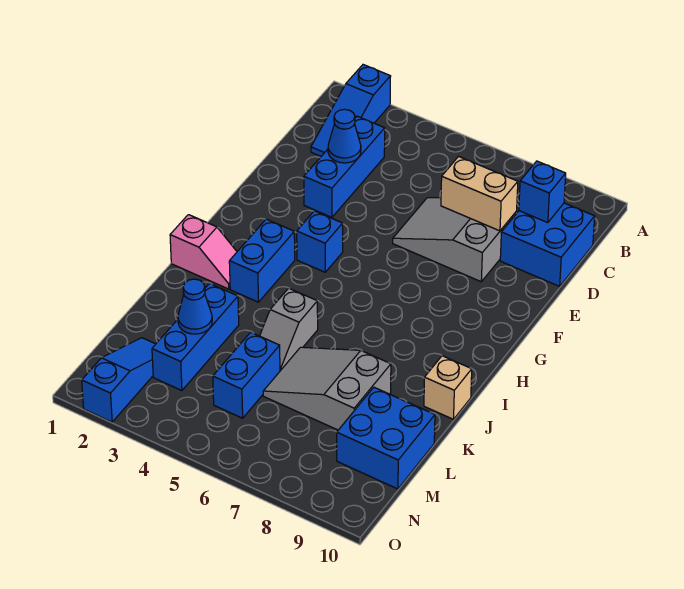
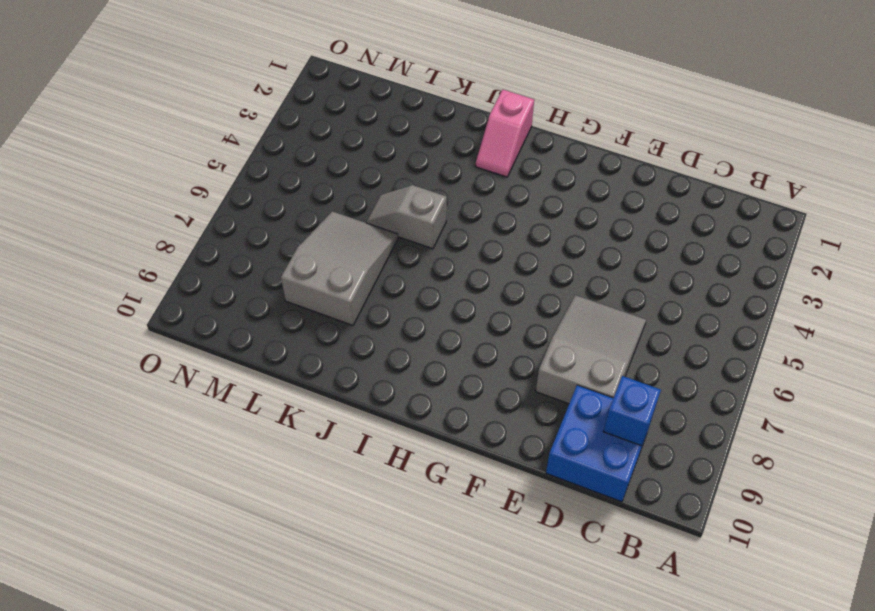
none -> blue 1x3 slope [311,65,391,156]
none -> blue 1x3 brick [304,116,385,217]
none -> blue 1x1 brick [297,211,343,272]

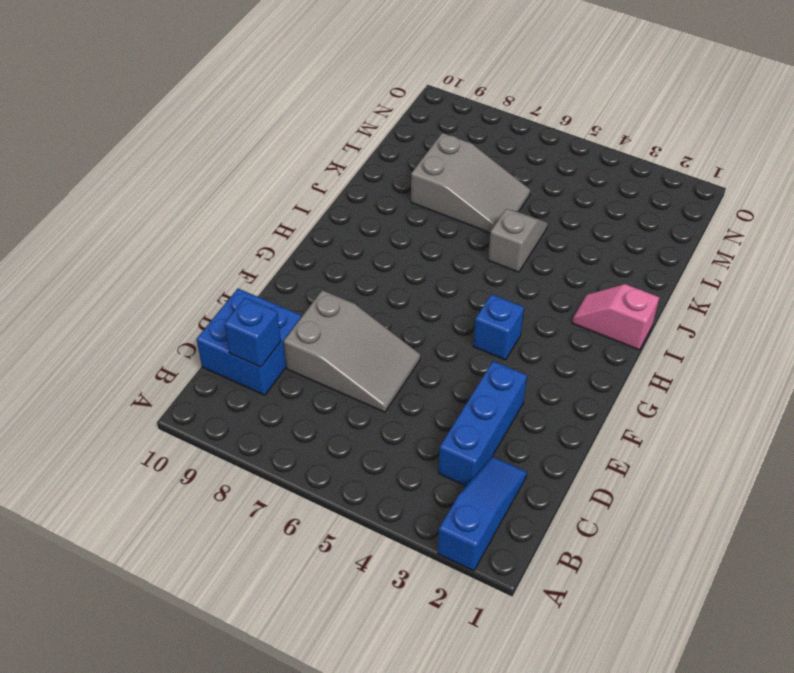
none -> blue 1x2 brick [229,219,295,302]
none -> tan 1x1 brick [424,356,472,419]
none -> blue 1x3 brick [152,284,239,391]

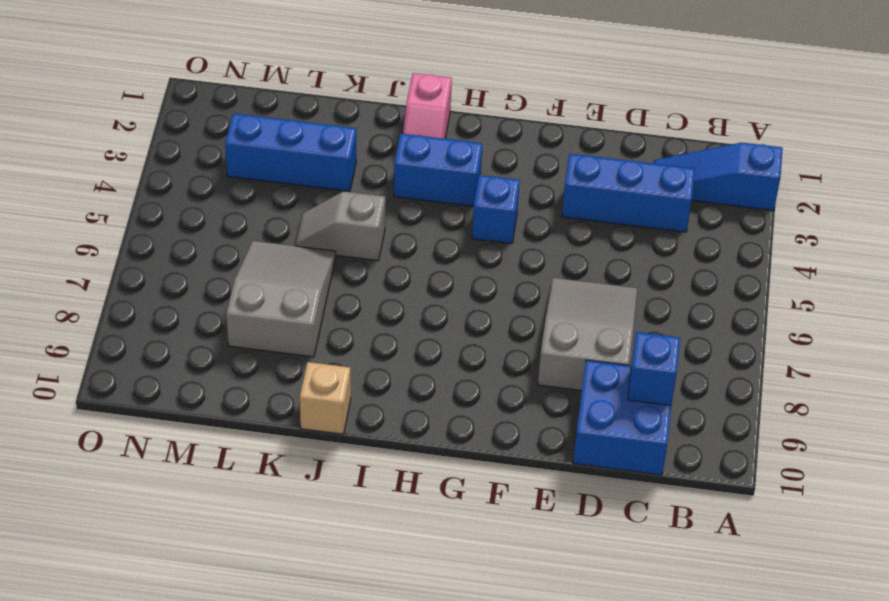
none -> blue 1x2 brick [213,332,280,418]
none -> blue 2x2 brick [337,387,435,489]
none -> blue 1x3 slope [82,338,156,422]

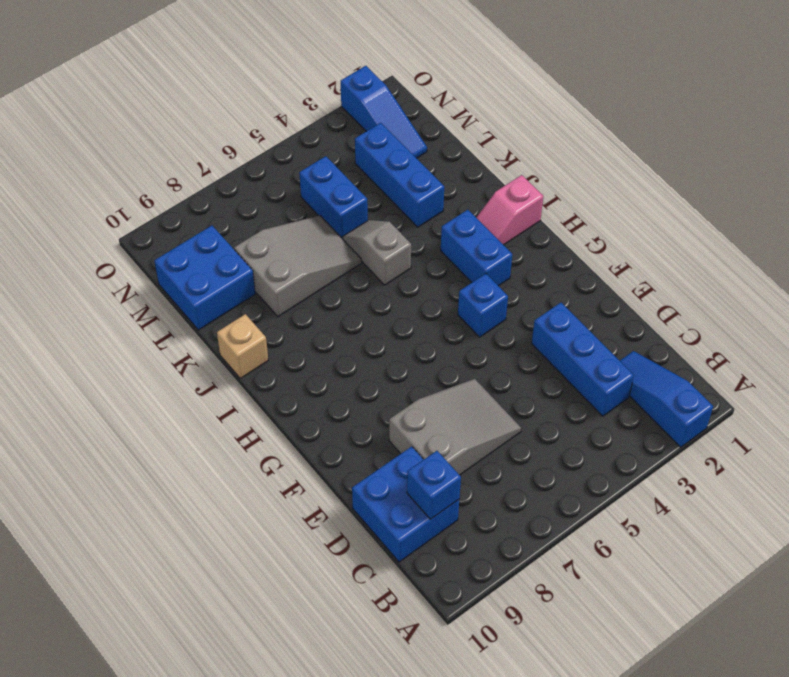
none -> blue 1x1 cone [328,109,361,163]
none -> tan 1x2 brick [441,157,518,231]
none -> blue 1x1 cone [178,279,212,334]

